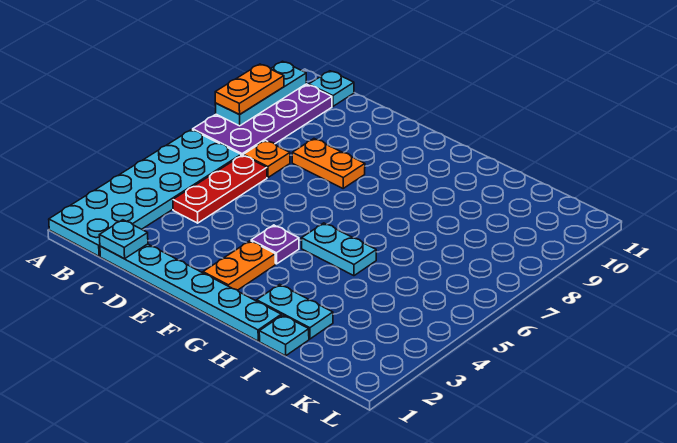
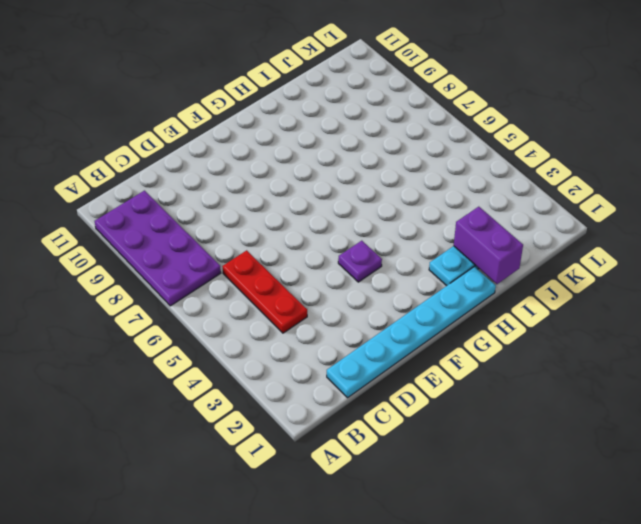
purple 1x2 brick [454,207,523,284] -> none
none -> cyan 2x6 plate [49,130,241,256]
none -> cyan 1x1 plate [309,71,354,106]
none -> orange 1x1 plate [243,140,290,177]

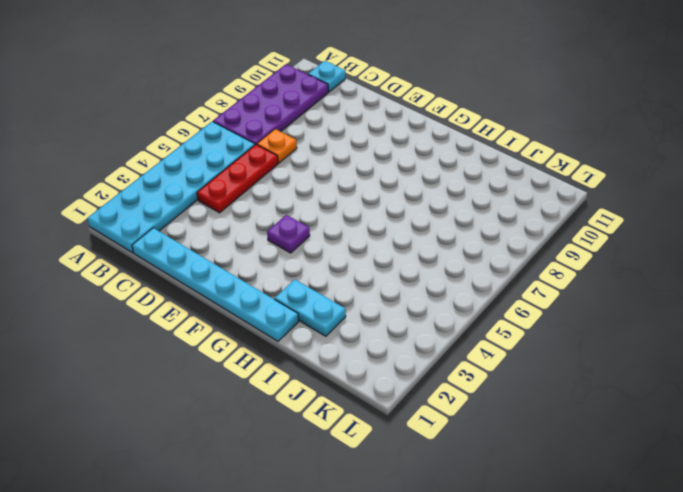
none -> orange 1x2 plate [292,139,365,188]
none -> orange 1x2 plate [203,241,276,290]
none -> cyan 1x2 plate [301,223,376,276]

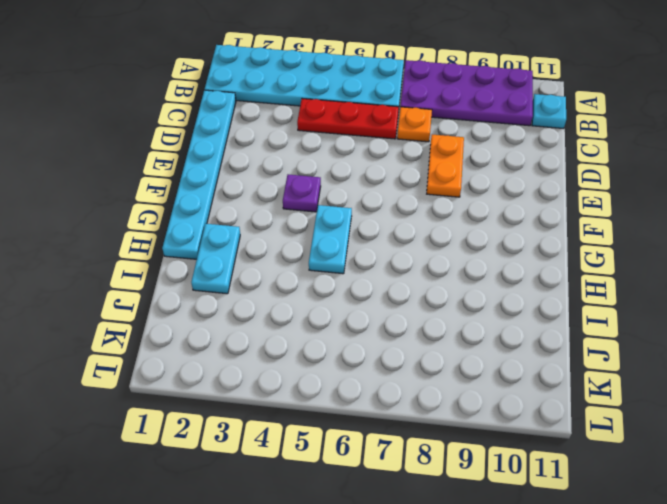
none -> orange 1x2 plate [203,241,276,290]
none -> cyan 1x1 plate [259,315,309,356]
none -> cyan 1x3 plate [215,61,306,126]

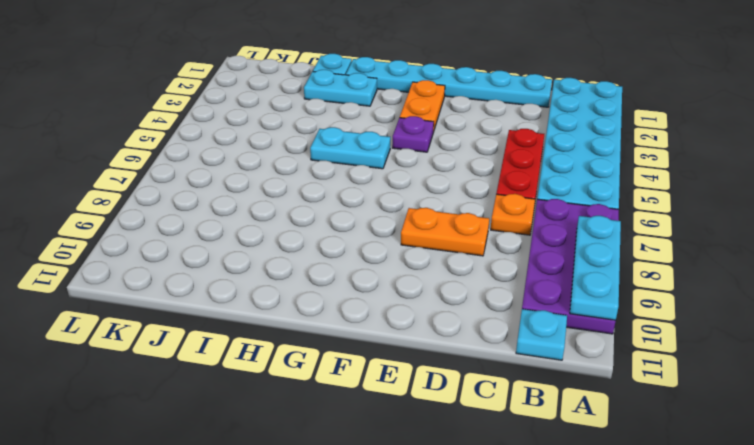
none -> cyan 1x1 plate [99,220,148,259]
none -> orange 1x2 plate [215,64,284,115]

